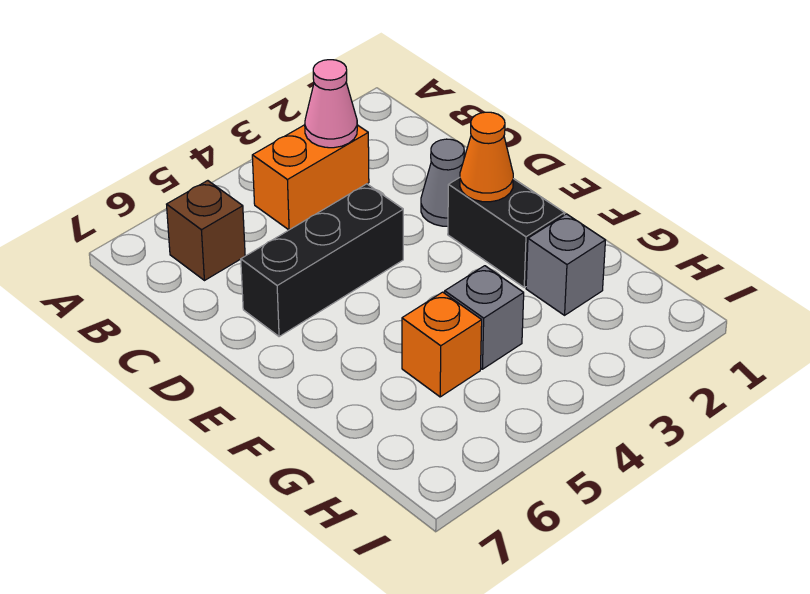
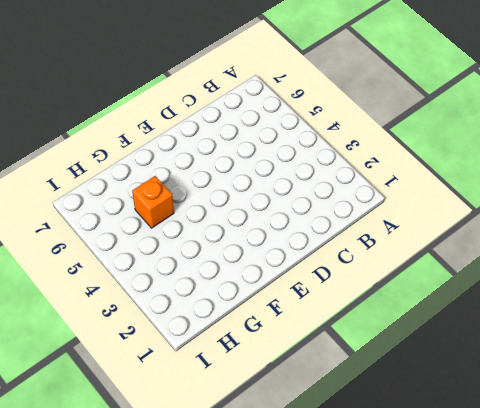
none -> orange 1x2 brick [252,125,369,230]
none -> brown 1x1 brick [167,181,245,281]

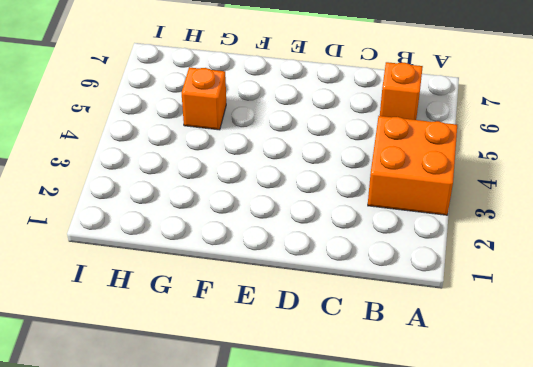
orange 2x2 brick [368,116,457,215] -> orange 1x2 brick [252,125,369,230]
orange 1x1 brick [380,62,423,120] -> brown 1x1 brick [167,181,245,281]
none -> grey 1x1 cone [421,139,464,226]
none -> black 1x3 brick [241,184,403,337]

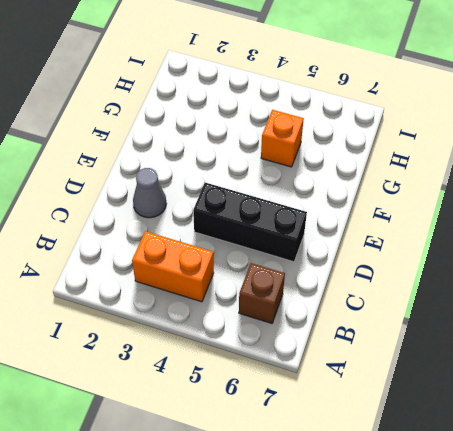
none -> black 1x2 brick [448,178,564,287]
none -> grey 1x1 brick [526,214,605,315]

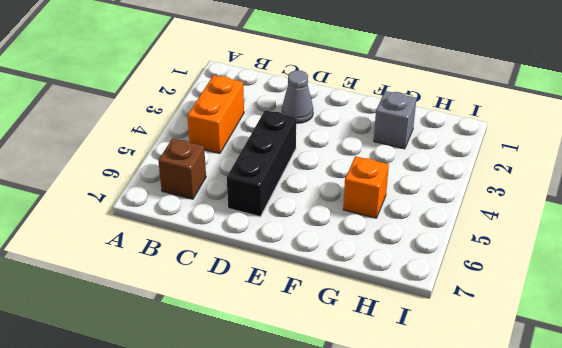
none -> black 1x2 brick [448,178,564,287]
none -> grey 1x1 brick [445,266,524,369]

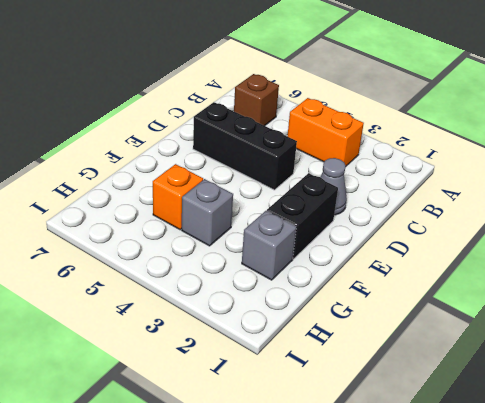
none -> pink 1x1 cone [305,60,357,148]
none -> orange 1x1 cone [460,112,513,202]

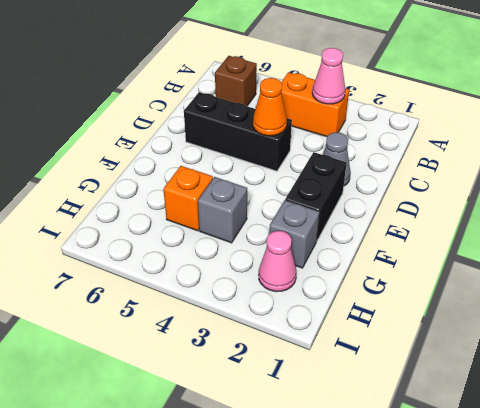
orange 1x1 cone [253,78,287,136] -> orange 1x1 cone moved to [460,112,513,202]
pink 1x1 cone [259,231,296,292] -> none

